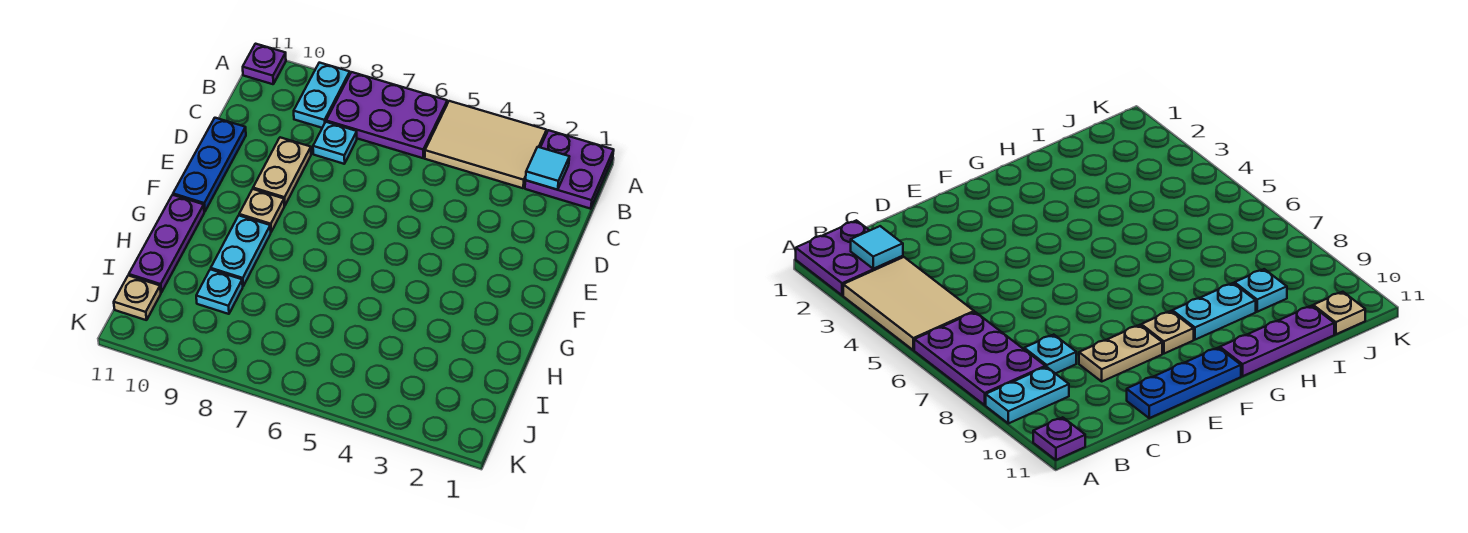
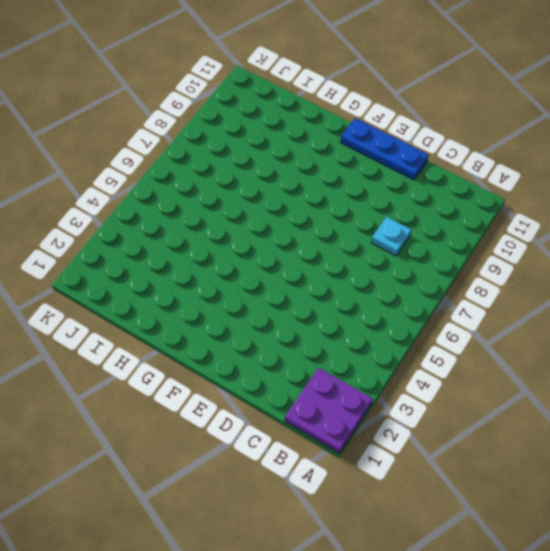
none -> tan 2x3 tile [425,101,547,188]
none -> purple 2x3 plate [326,72,447,158]
none -> cyan 1x2 plate [294,63,350,128]

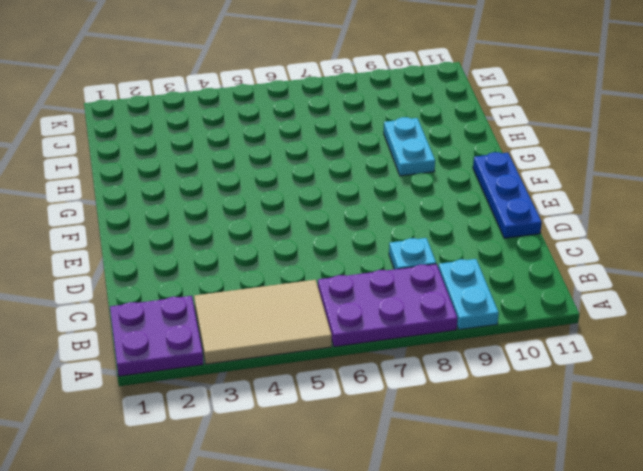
none -> purple 1x1 plate [243,44,286,84]
none -> tan 1x2 plate [253,137,311,206]
none -> tan 1x1 plate [239,189,284,232]

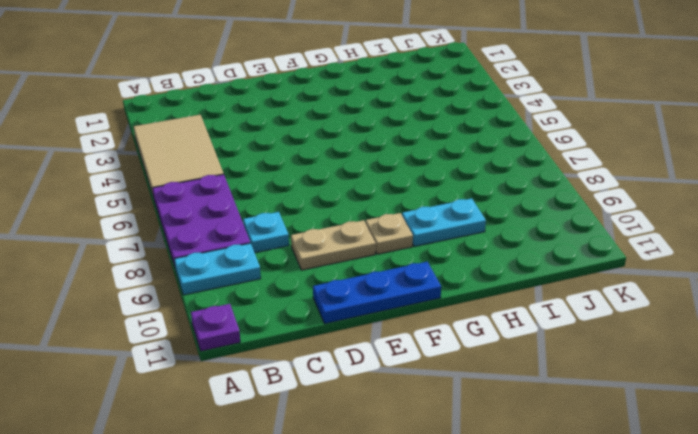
none -> purple 2x2 plate [525,130,614,209]
none -> purple 1x3 plate [129,195,204,293]
none -> cyan 1x1 plate [196,269,243,314]

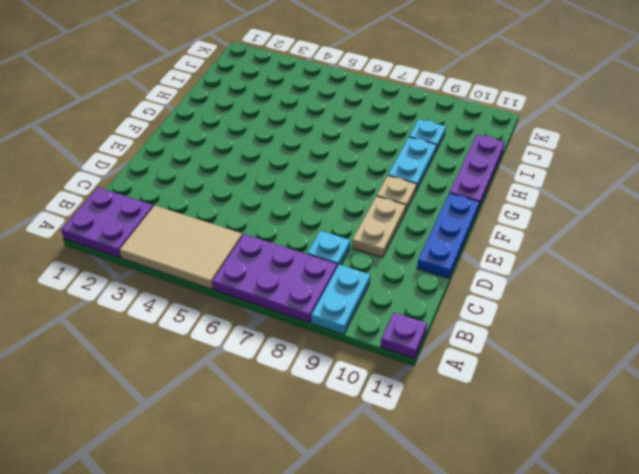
none -> tan 1x1 plate [114,275,161,320]
none -> cyan 1x1 tile [526,147,569,190]

